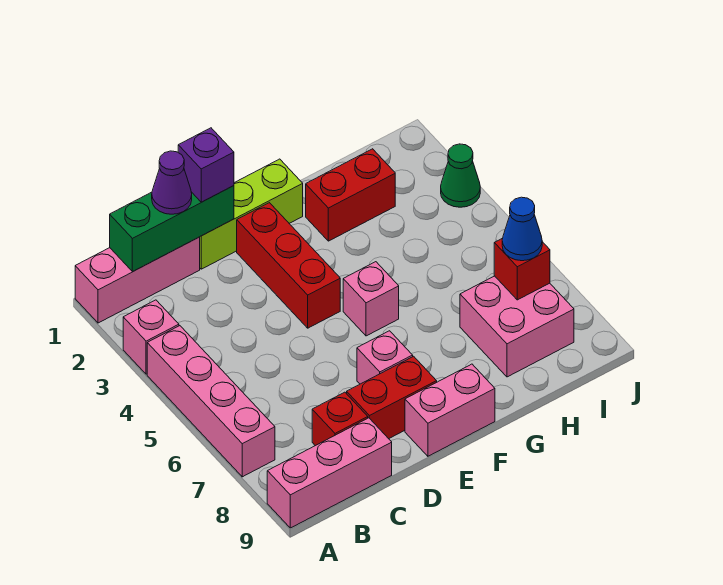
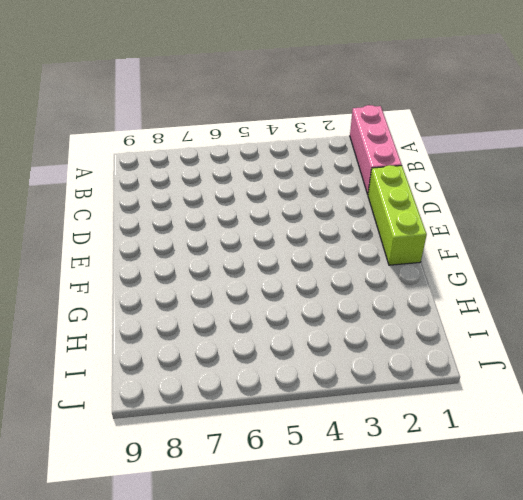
none -> pink 1x1 brick [123,300,179,374]
none -> pink 1x4 brick [147,326,275,477]
none -> pink 1x3 brick [267,418,392,528]

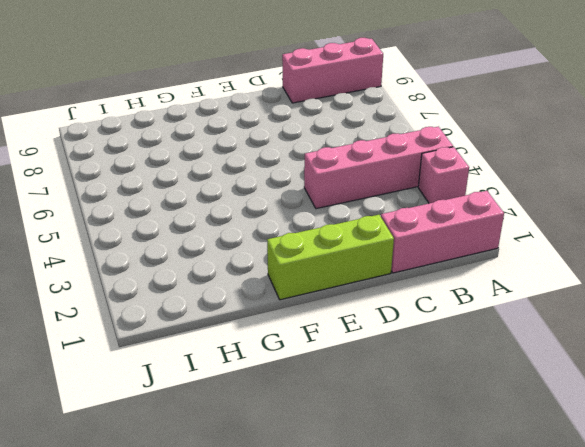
pink 1x4 brick [304,127,453,209] -> pink 1x4 brick turned to [147,326,275,477]
none -> red 1x1 brick [312,392,368,446]
none -> red 1x2 brick [347,356,437,439]
none -> red 1x3 brick [237,203,340,328]

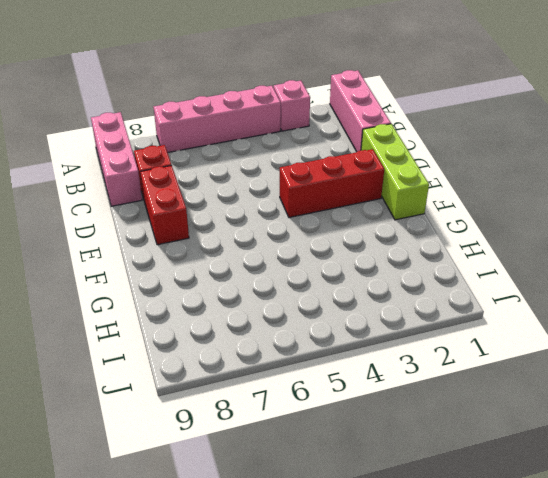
none -> pink 1x1 brick [357,331,413,384]
none -> pink 1x2 brick [405,364,495,456]
none -> pink 1x1 brick [343,262,399,336]

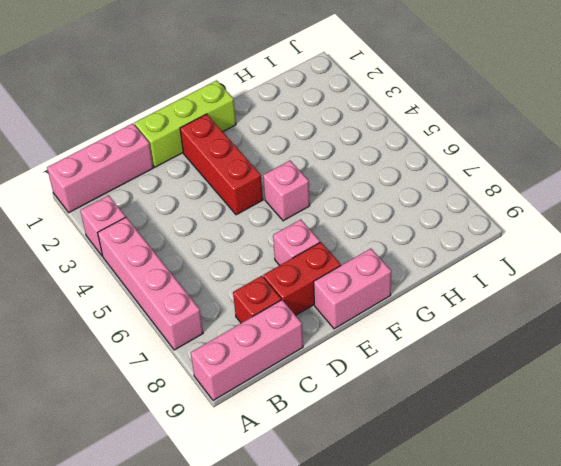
none -> red 1x2 brick [306,149,395,241]
none -> pink 2x2 brick [460,276,574,377]
none -> green 1x1 cone [441,144,480,207]

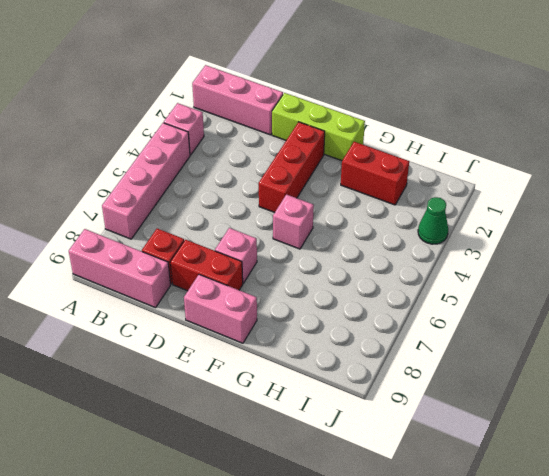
none -> pink 2x2 brick [460,276,574,377]
none -> green 1x3 brick [110,186,234,272]
none -> red 1x1 brick [494,238,550,300]

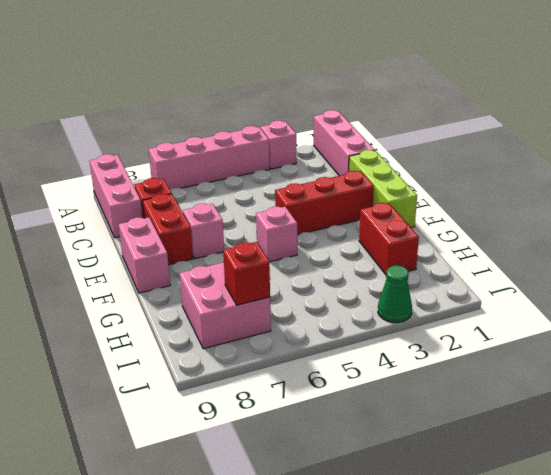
none -> green 1x3 brick [110,186,234,272]
none -> purple 1x1 cone [152,151,192,214]
none -> purple 1x1 brick [178,128,234,202]

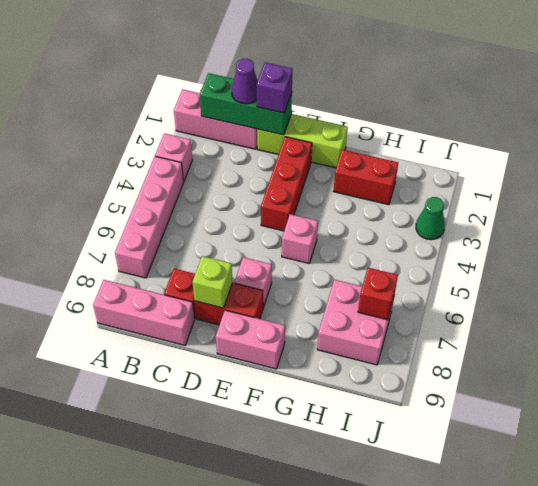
lime 1x1 brick [193,256,233,308] -> none
none -> blue 1x1 cone [502,197,542,261]

